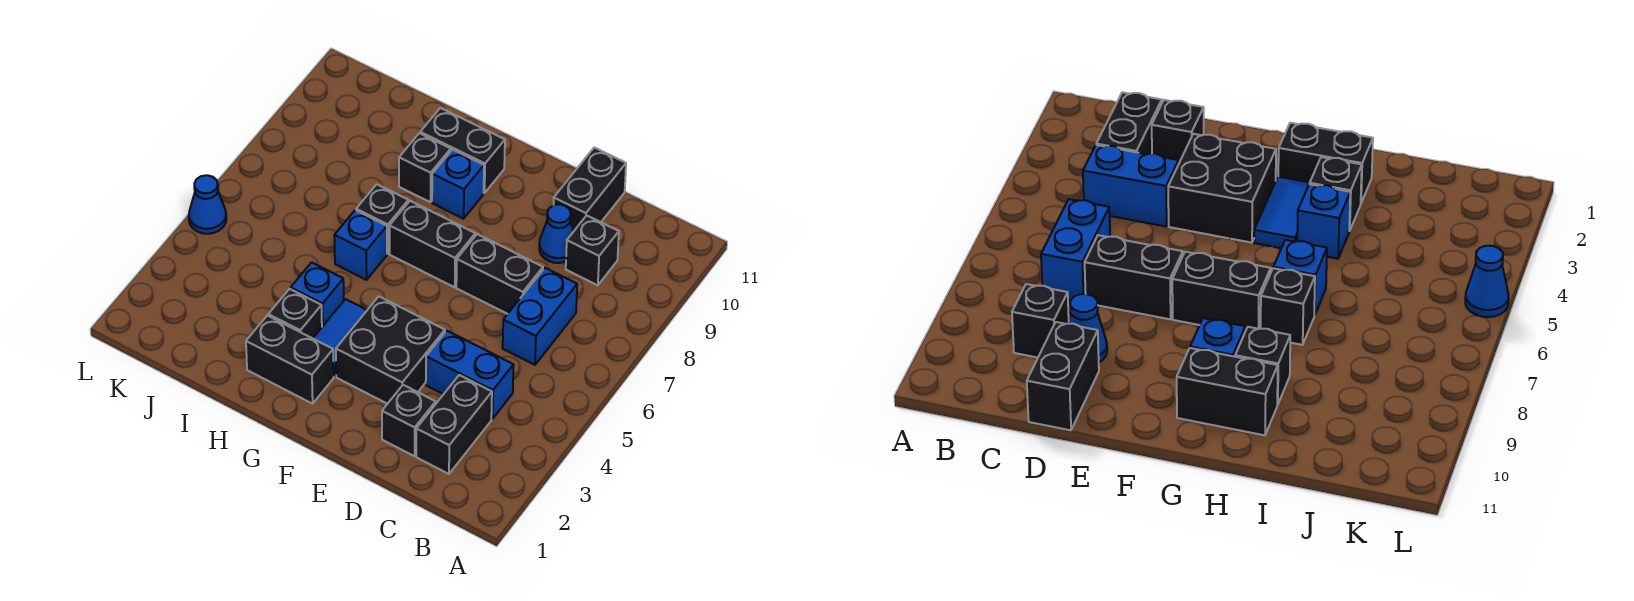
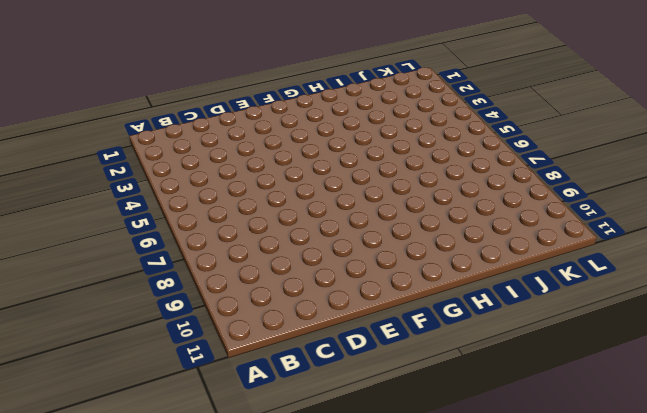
none -> black 1x2 brick [416,375,492,474]
none -> blue 1x2 brick [426,331,514,419]
none -> blue 1x2 brick [503,268,577,365]

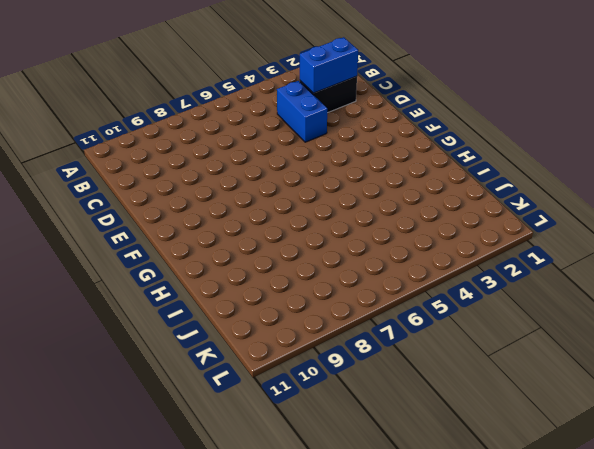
blue 1x2 brick [300,37,358,93] -> blue 1x2 brick moved to [503,268,577,365]
none -> black 1x1 brick [566,215,619,285]
none -> black 1x1 brick [382,385,436,456]
none -> black 1x2 brick [456,234,543,314]

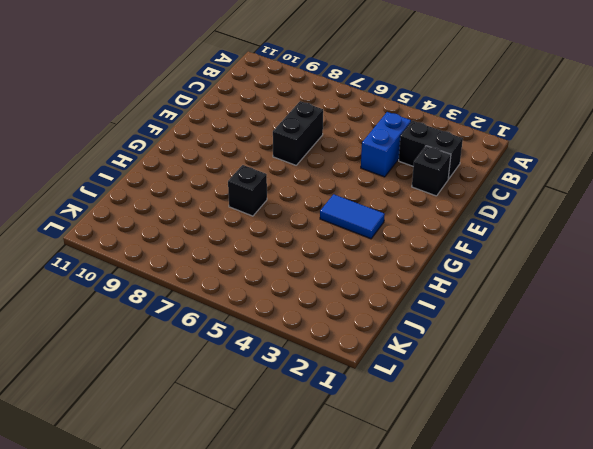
none -> blue 1x2 brick [503,268,577,365]
none -> black 1x1 brick [566,215,619,285]
none -> blue 1x1 cone [539,204,574,263]

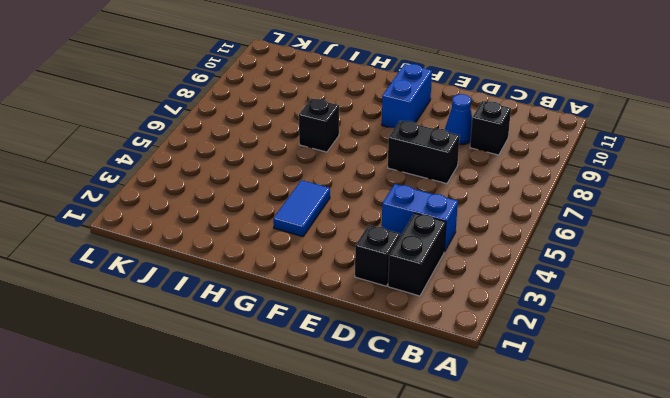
blue 1x2 brick [382,64,432,128] -> blue 1x2 brick moved to [503,268,577,365]
none -> black 1x2 brick [554,148,626,231]
none -> black 2x2 brick [336,297,445,404]
none -> black 1x2 brick [390,201,475,287]

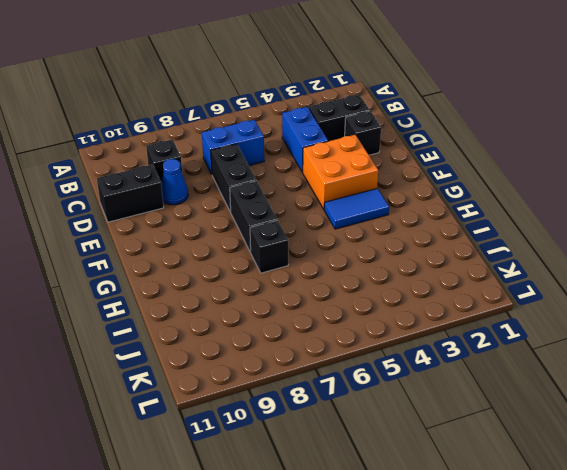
orange 2x2 brick [303,135,378,209] -> black 2x2 brick [336,297,445,404]
none -> black 1x2 brick [246,315,334,404]
none -> blue 1x1 brick [432,150,484,219]
none -> black 1x2 brick [420,108,505,193]

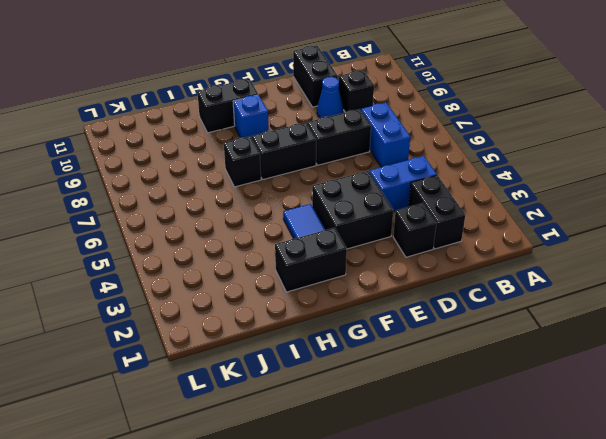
none -> black 1x1 brick [268,289,322,338]
none -> blue 1x1 brick [291,262,344,327]
none -> blue 1x1 brick [334,210,387,280]

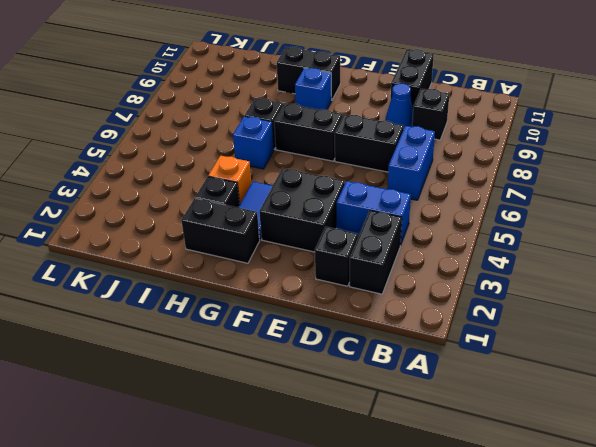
orange 1x1 brick [208,156,251,204] -> blue 1x1 brick [291,262,344,327]
none -> black 1x1 brick [399,133,451,202]
none -> blue 1x1 cone [189,175,226,234]

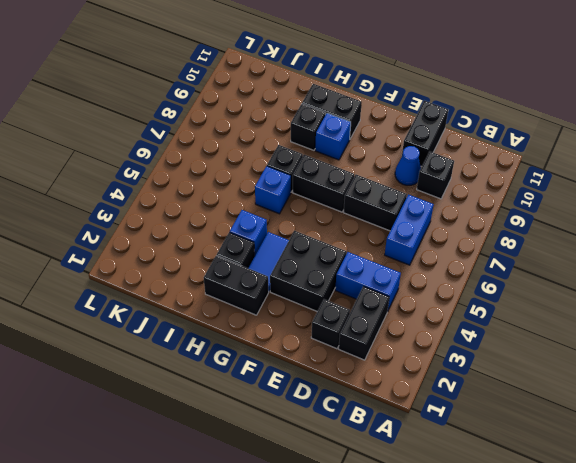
none -> blue 1x1 cone [189,175,226,234]

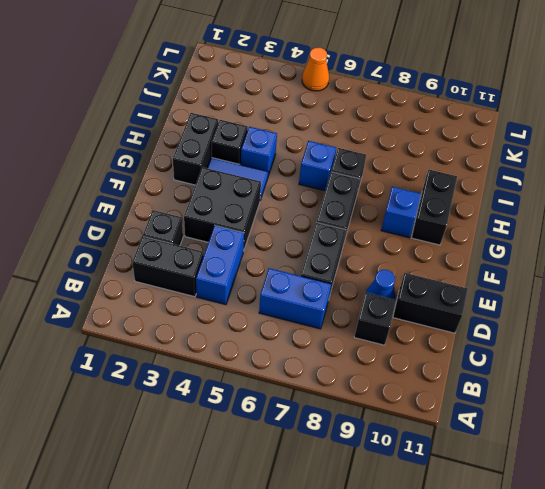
orange 1x1 cone [302,48,329,91] -> blue 1x1 cone [189,175,226,234]
none -> black 1x1 brick [399,133,451,202]

